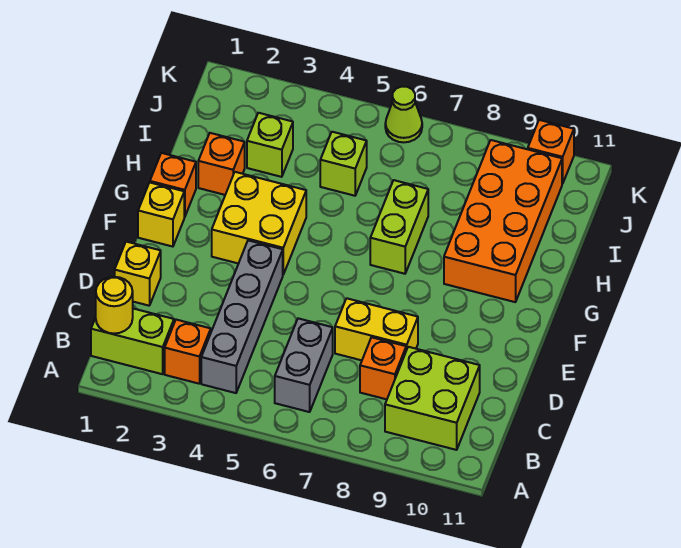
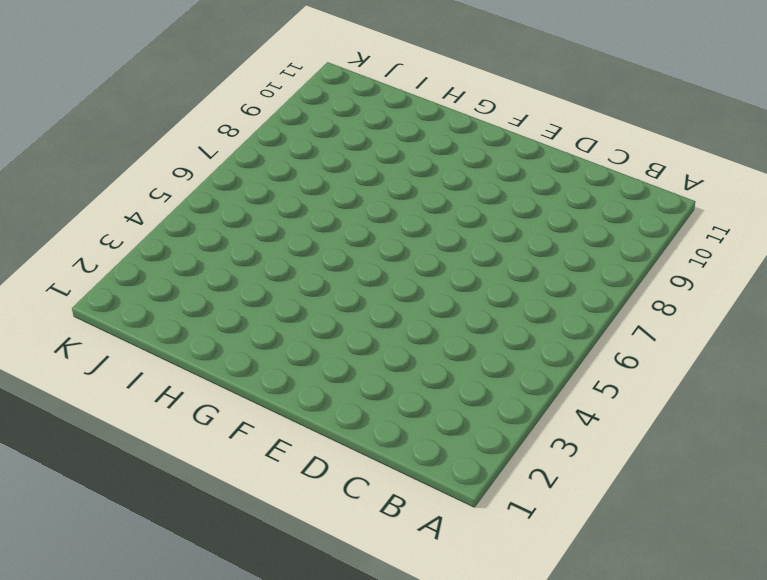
none -> lime 1x2 brick [91,309,174,374]
none -> orange 1x1 brick [165,320,211,384]
none -> grey 1x4 brick [201,240,283,393]

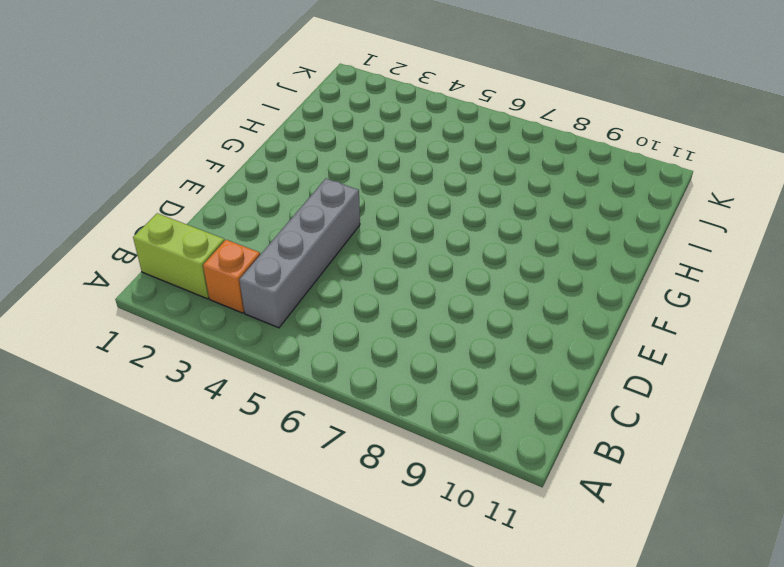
none -> grey 1x2 brick [275,318,333,412]
none -> lime 2x2 brick [385,347,480,450]
none -> orange 1x1 brick [360,337,406,399]

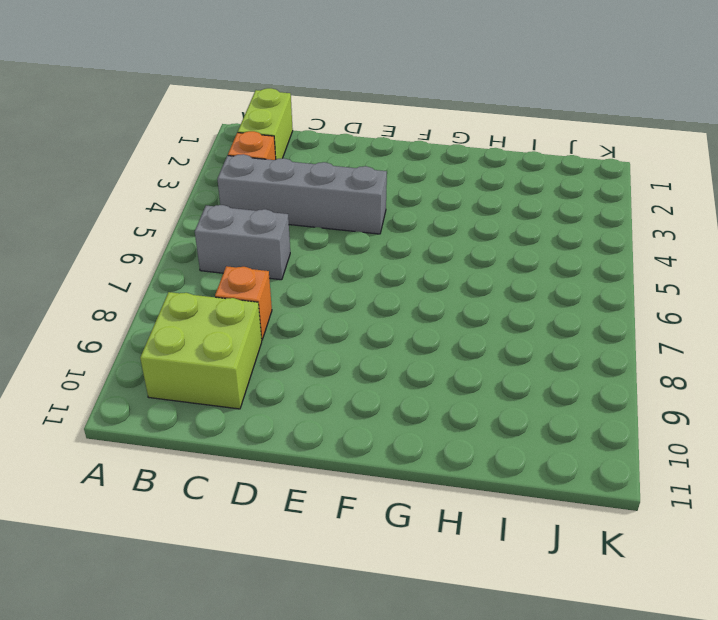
none -> yellow 1x1 brick [115,242,161,306]
none -> yellow 1x2 brick [335,298,418,360]
none -> yellow 1x1 brick [138,182,184,247]

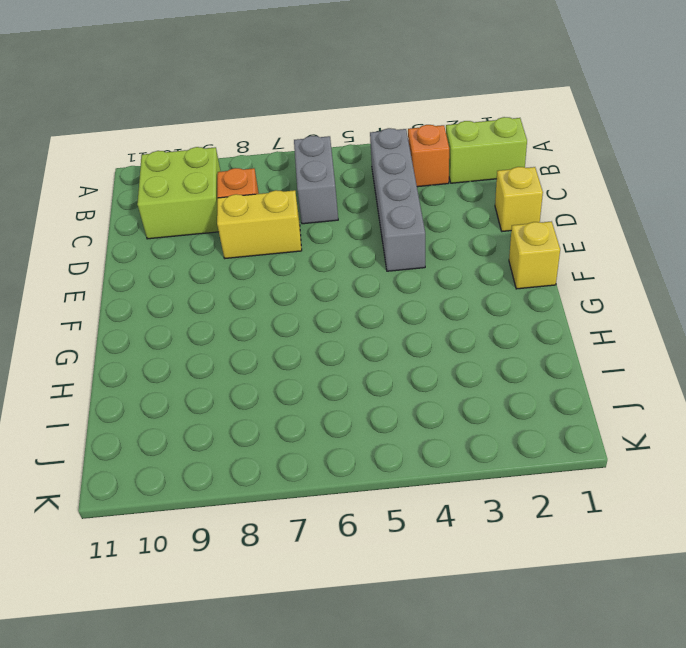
none -> yellow 2x2 brick [212,172,306,274]
none -> orange 1x1 brick [150,153,196,217]
none -> lime 1x2 brick [370,180,428,274]

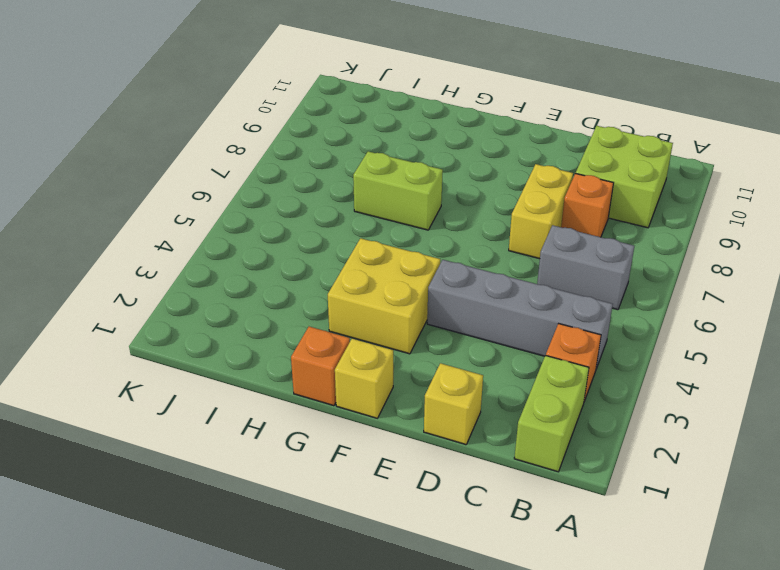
none -> orange 2x4 brick [444,140,562,302]
none -> orange 1x1 brick [198,133,245,195]
none -> lime 1x1 brick [247,113,293,177]

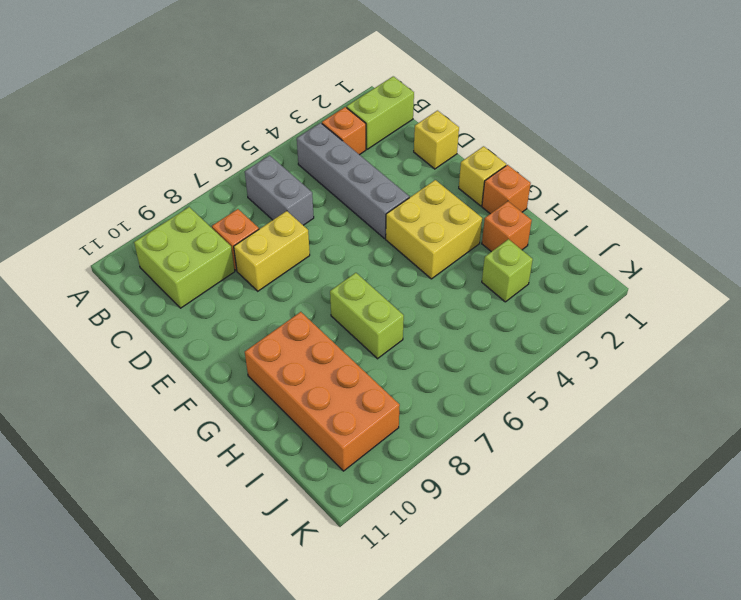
none -> lime 1x1 brick [320,132,367,196]
none -> lime 1x1 cone [385,87,422,142]
none -> orange 1x1 brick [528,120,574,184]

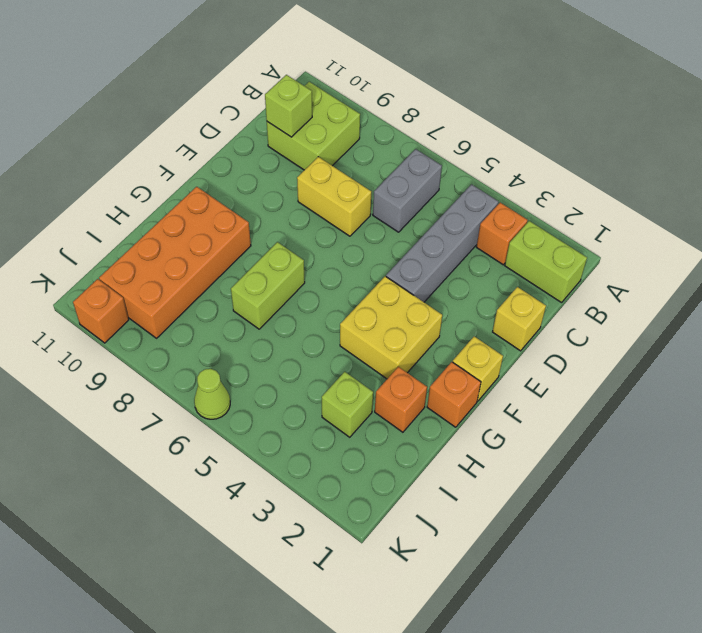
lime 1x1 brick [265,75,312,137] -> lime 1x1 brick moved to [320,132,367,196]
none -> orange 1x1 brick [360,337,406,399]
none -> yellow 1x1 round brick [96,277,133,334]

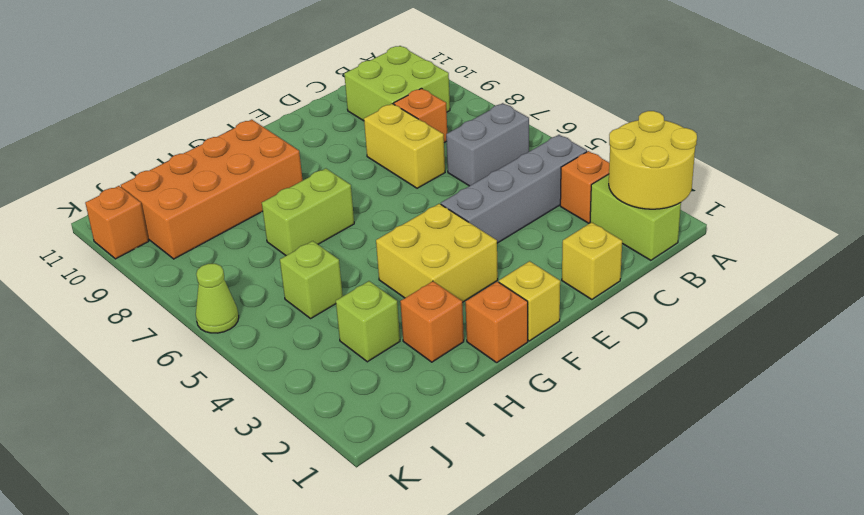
yellow 2x2 round brick [609,111,697,209] -> yellow 1x1 round brick [96,277,133,334]

